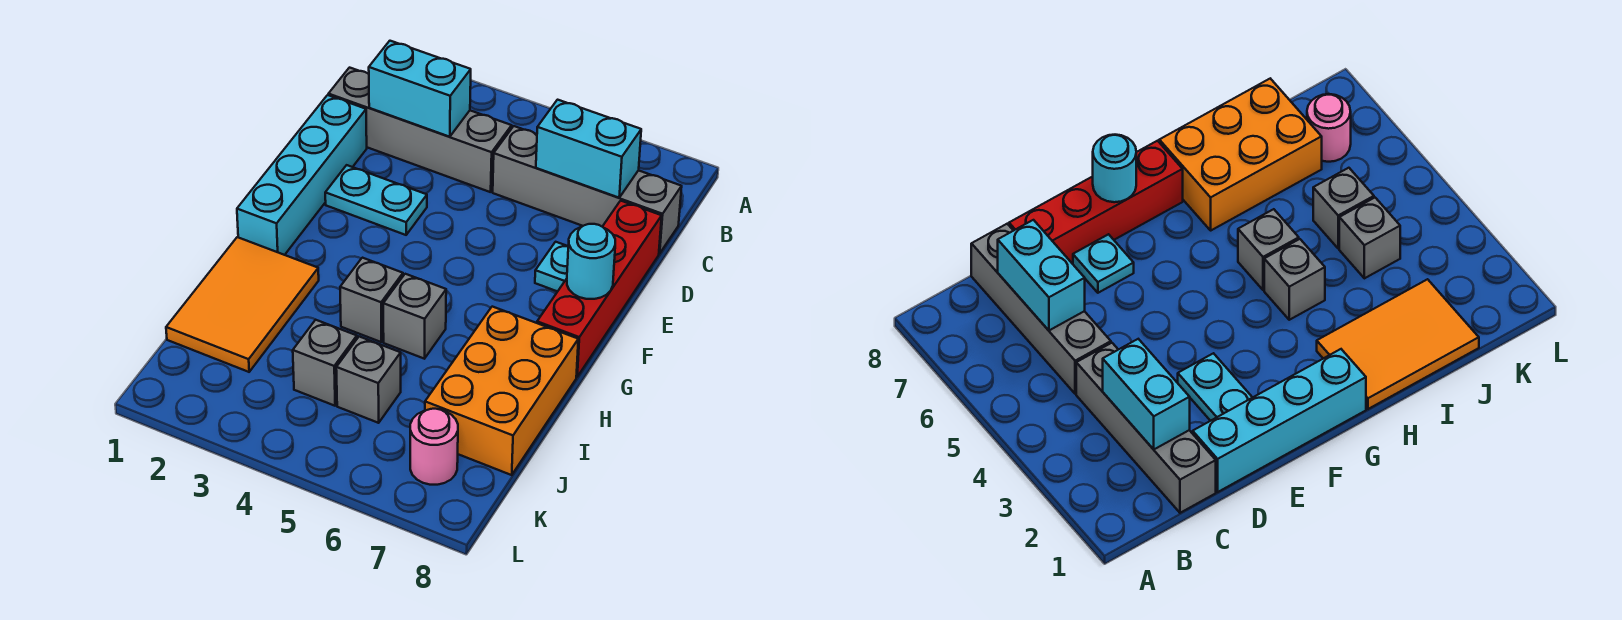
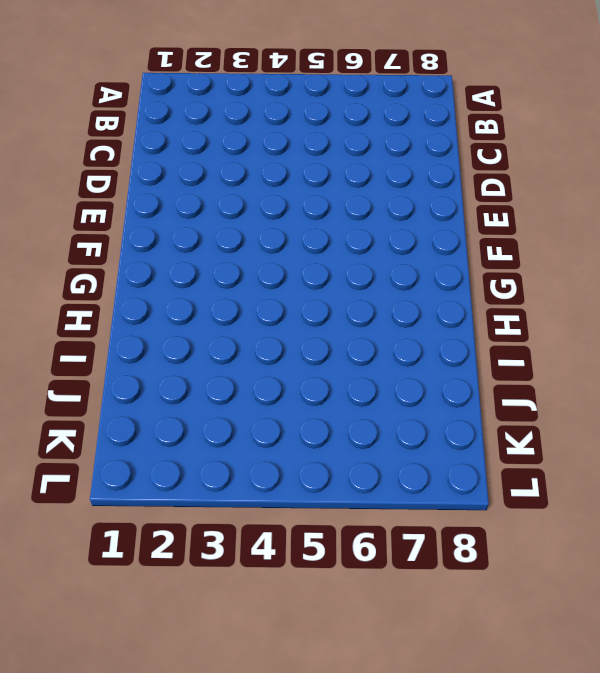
none -> grey 1x4 brick [328,68,512,192]
none -> grey 1x4 brick [493,126,682,254]
none -> cyan 1x4 brick [237,95,367,255]

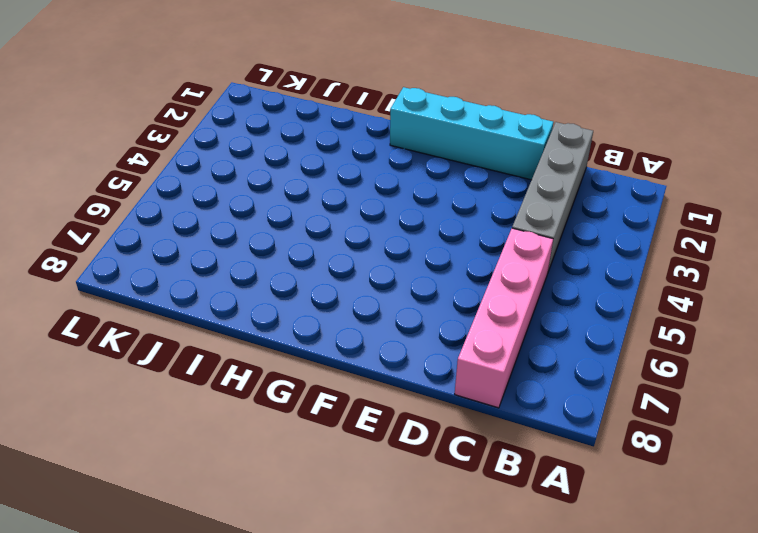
pink 1x4 brick [455,228,553,408] -> grey 1x4 brick [493,126,682,254]
none -> red 1x4 brick [537,201,662,377]
none -> cyan 1x2 plate [325,165,427,235]
none -> cyan 1x1 plate [535,242,568,292]

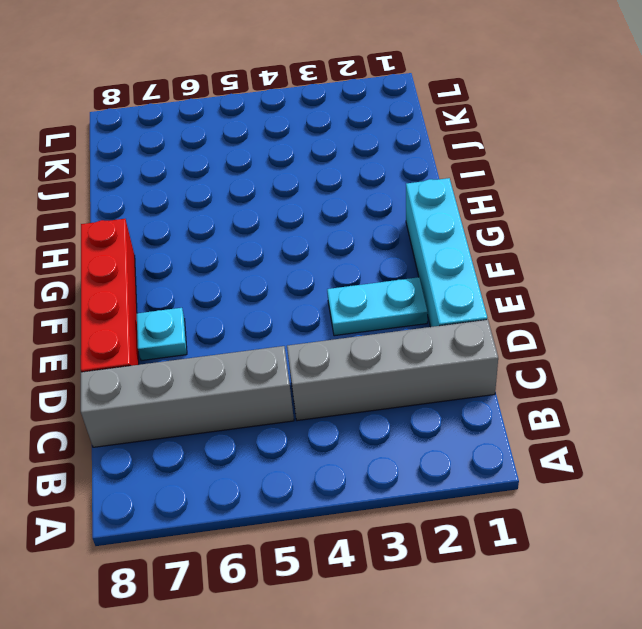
none -> orange 2x3 tile [166,237,319,372]
none -> grey 1x1 brick [340,258,403,342]
none -> grey 1x1 brick [383,274,446,359]

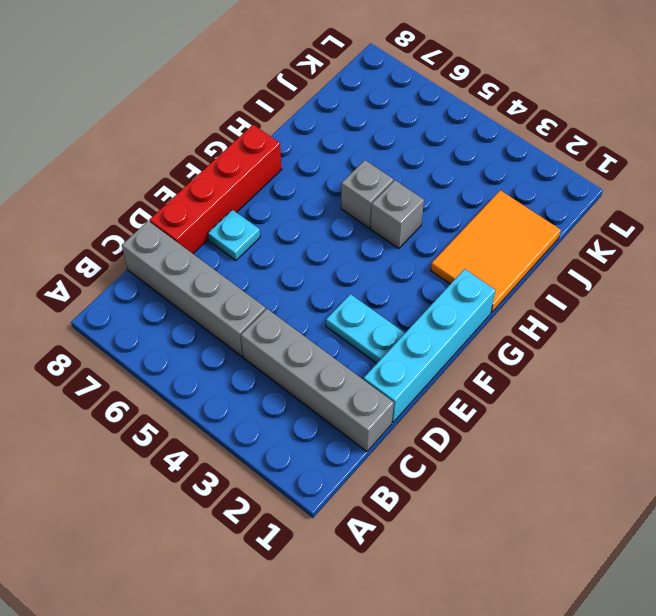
none -> orange 2x3 brick [425,307,578,475]
none -> grey 1x1 brick [293,320,357,406]
none -> grey 1x1 brick [336,337,401,423]

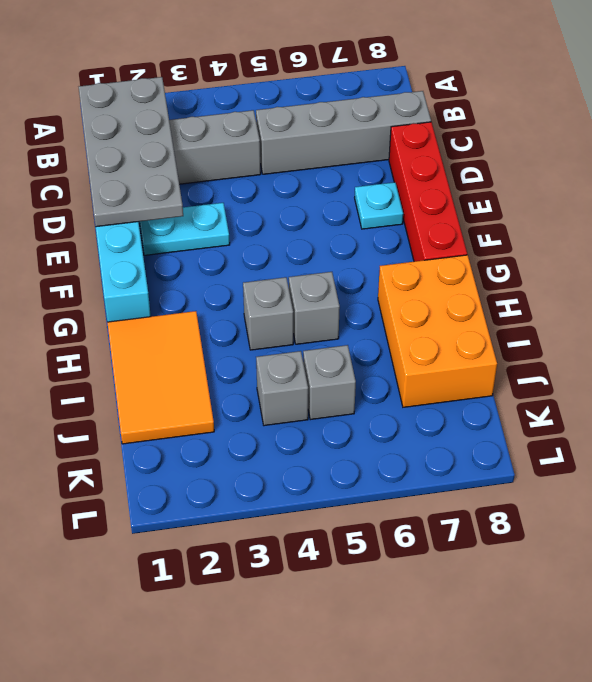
grey 2x4 plate [79,77,183,227] -> cyan 1x2 brick [369,41,471,137]
none -> pink 1x1 round brick [410,409,458,485]
none -> cyan 1x2 brick [536,100,641,198]
none -> cyan 1x1 round brick [567,224,615,299]

